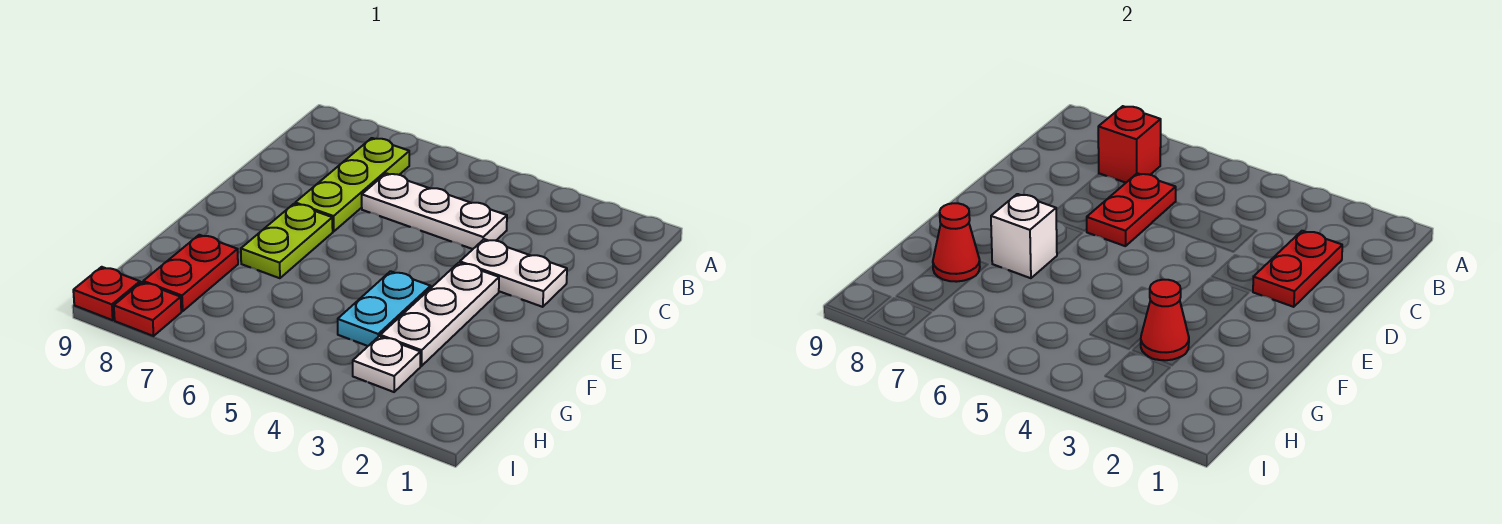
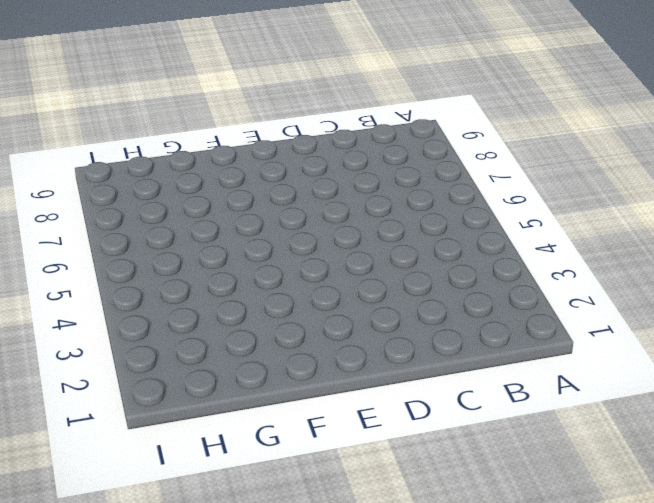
none -> lime 1x3 plate [295,138,409,231]
none -> white 1x3 plate [362,173,507,249]
none -> white 1x2 plate [460,239,567,307]

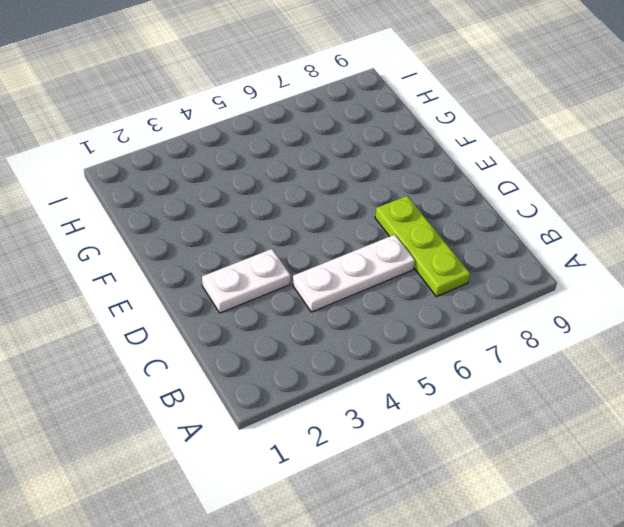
none -> white 1x3 plate [380,263,499,366]
none -> lime 1x2 plate [241,204,333,278]
none -> cyan 1x2 plate [338,271,431,346]

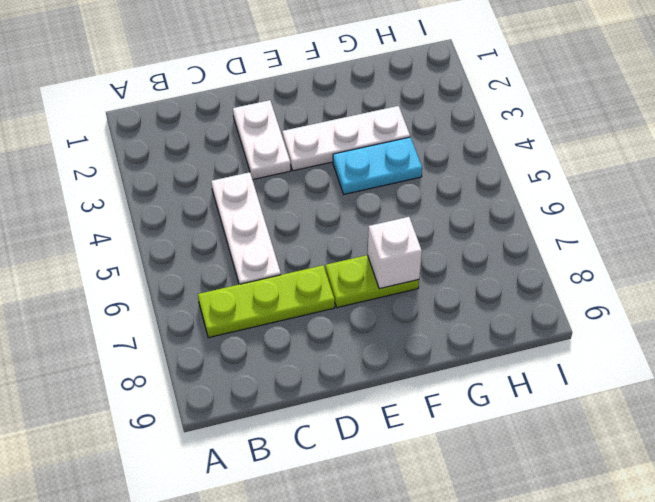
none -> red 1x2 plate [143,235,238,311]
none -> white 1x1 plate [353,336,420,392]
none -> red 1x1 plate [114,282,181,336]

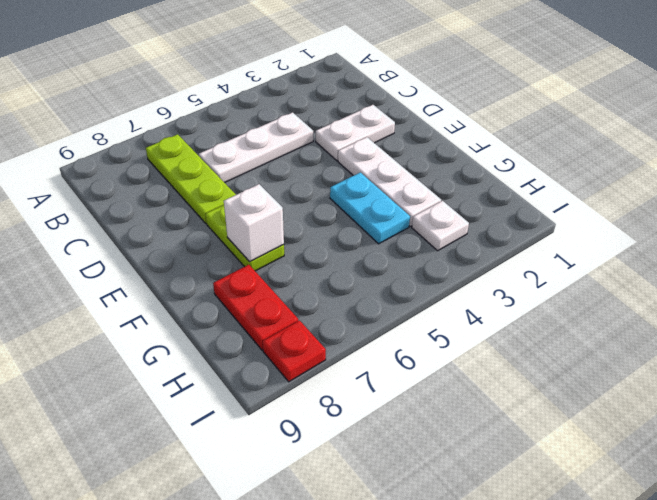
none -> red 1x1 plate [73,267,140,320]
none -> red 1x1 brick [1098,106,1161,183]
none -> red 1x2 plate [1253,231,1342,307]

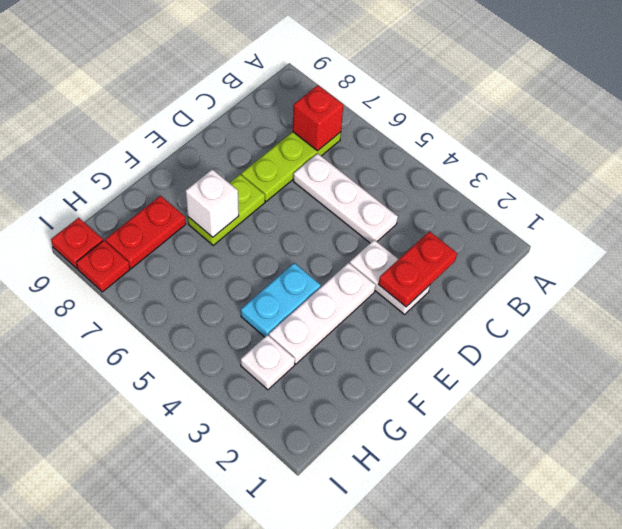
none -> red 1x2 plate [1087,173,1176,246]
none -> red 1x1 cone [1140,280,1189,360]
none -> red 1x1 cone [933,203,980,282]

